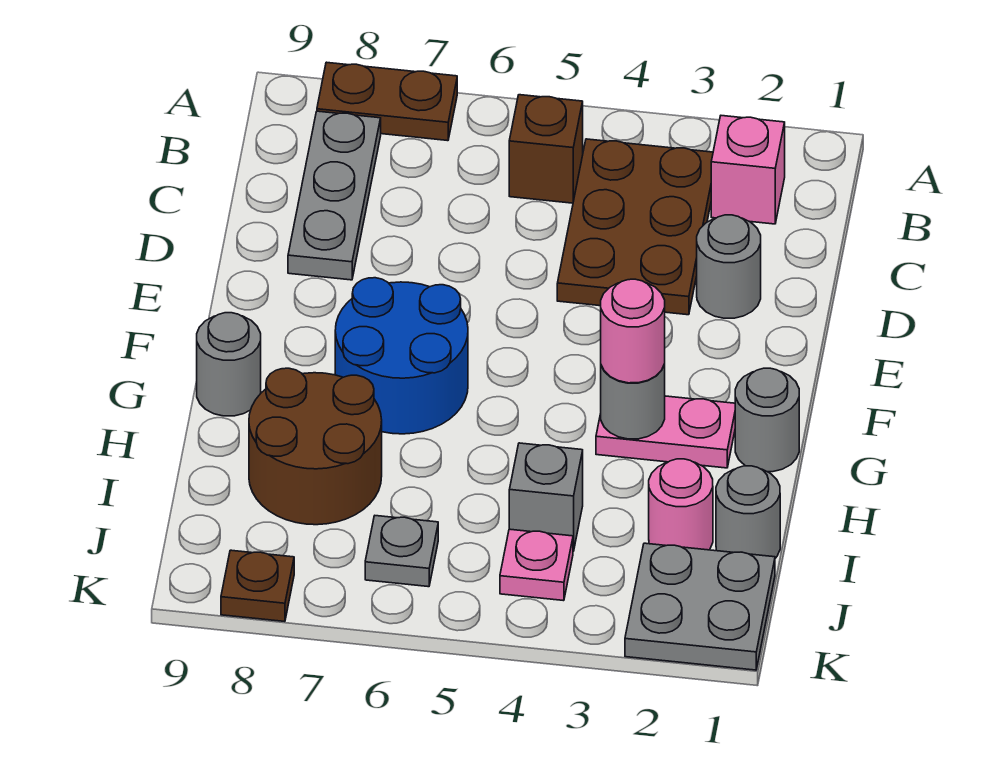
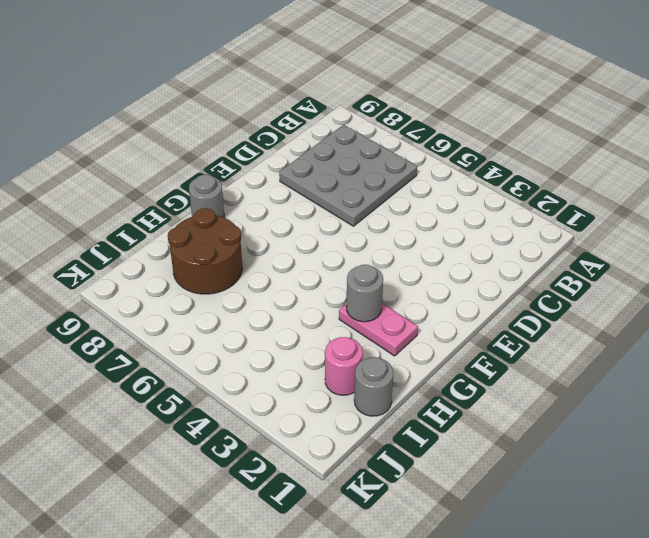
grey 3x3 plate [279,125,417,226] -> grey 1x3 plate [288,111,381,280]
none -> brown 1x2 plate [317,62,457,141]
none -> pink 1x1 brick [711,116,785,224]
none -> brown 2x3 plate [557,139,713,315]

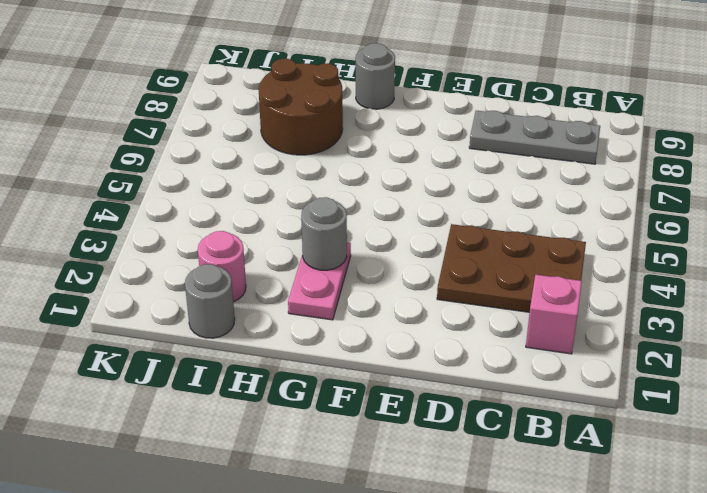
none -> brown 1x2 plate [317,62,457,141]
none -> brown 1x1 brick [509,95,583,203]
none -> grey 1x1 round brick [697,215,761,318]

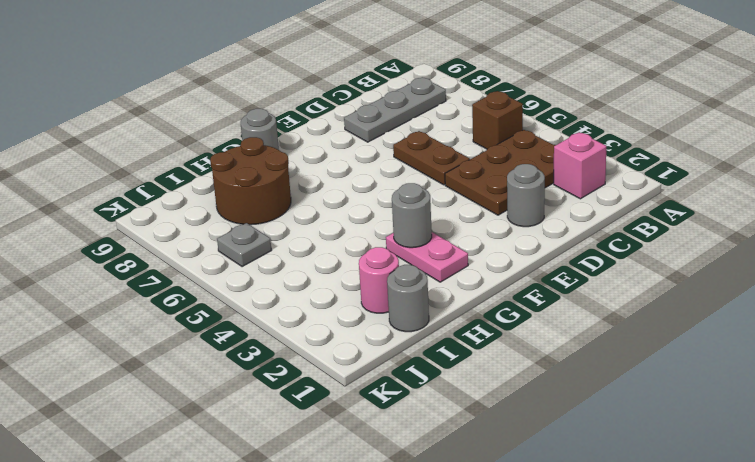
brown 1x2 plate [393,131,470,185] -> brown 1x2 plate moved to [317,62,457,141]
none -> blue 2x2 round brick [335,278,468,434]
none -> grey 1x1 round brick [735,368,799,472]
none -> grey 1x1 brick [509,443,583,551]

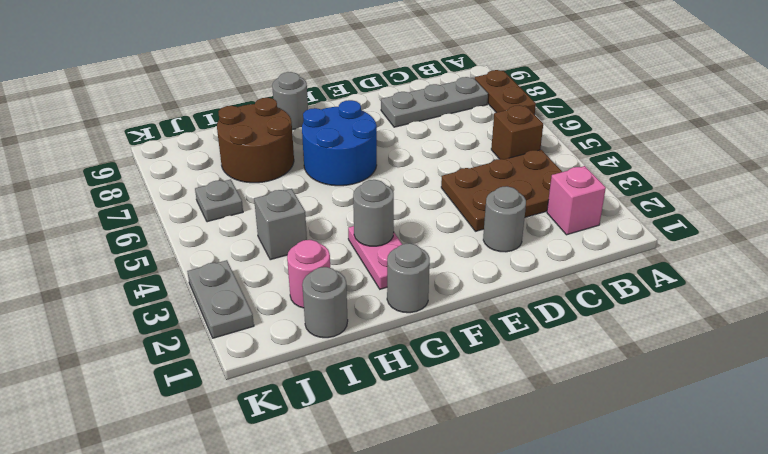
grey 1x2 plate [187,260,254,338] -> grey 2x2 plate [625,543,775,670]
none -> pink 1x1 plate [500,529,573,601]
none -> brown 1x1 plate [221,550,294,622]
none -> pink 1x1 round brick [601,279,665,383]

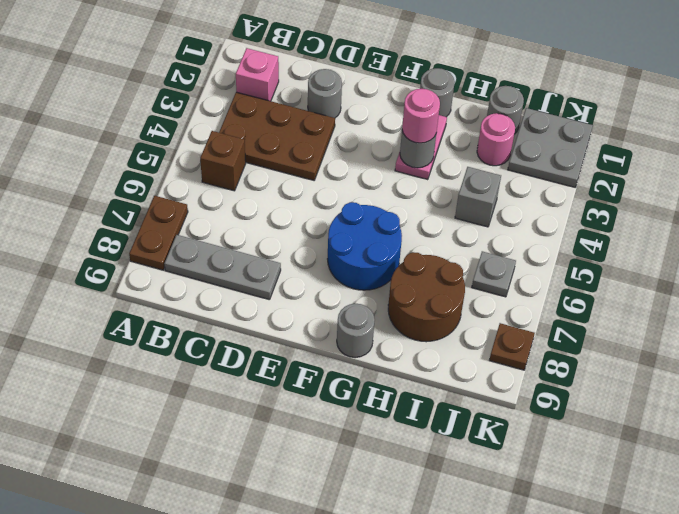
none -> pink 1x1 plate [500,529,573,601]

